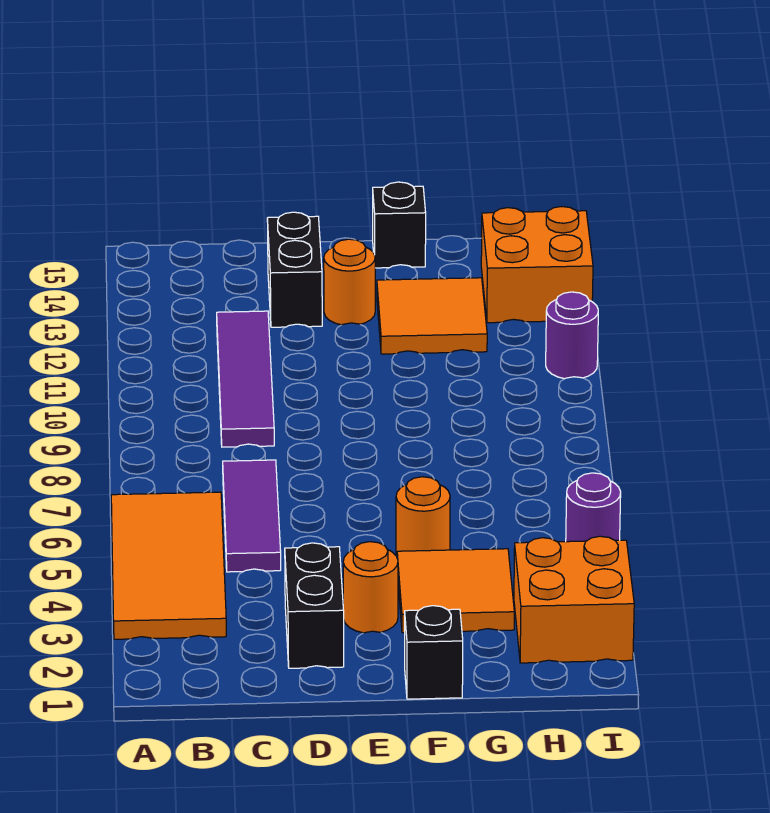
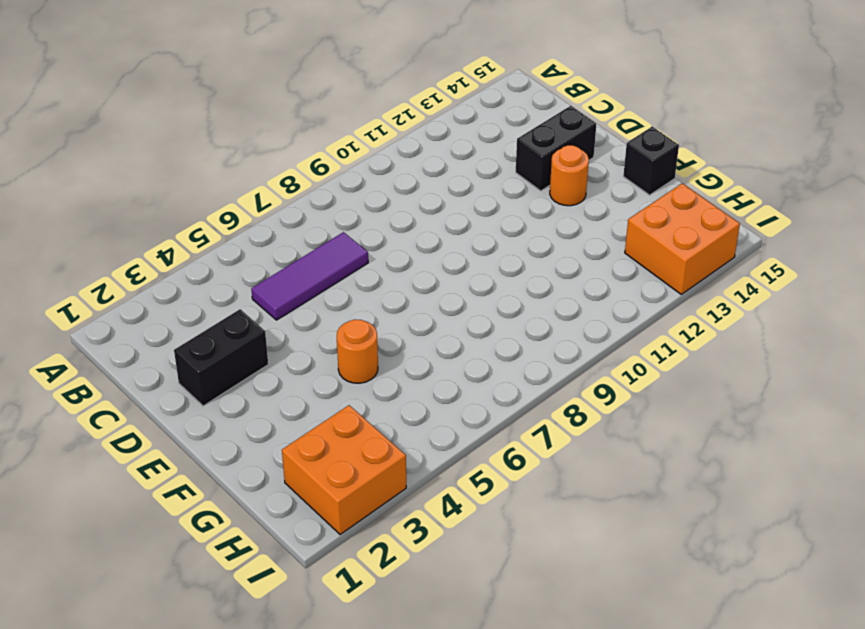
none -> orange 2x4 tile [111,492,226,639]
none -> purple 1x4 tile [217,311,274,447]
none -> orange 1x1 round brick [343,542,398,633]

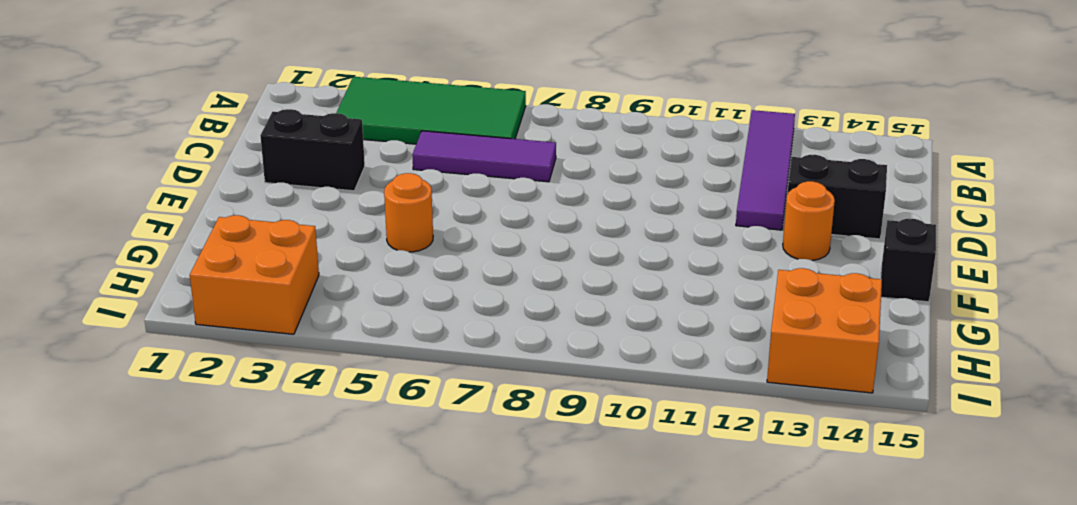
green 2x4 tile [337,77,526,144] -> orange 2x4 tile [111,492,226,639]
purple 1x4 tile [736,110,795,230] -> purple 1x4 tile turned to [217,311,274,447]
none -> orange 1x1 round brick [343,542,398,633]
none -> black 1x1 brick [405,606,463,699]
none -> orange 2x2 tile [397,549,514,633]

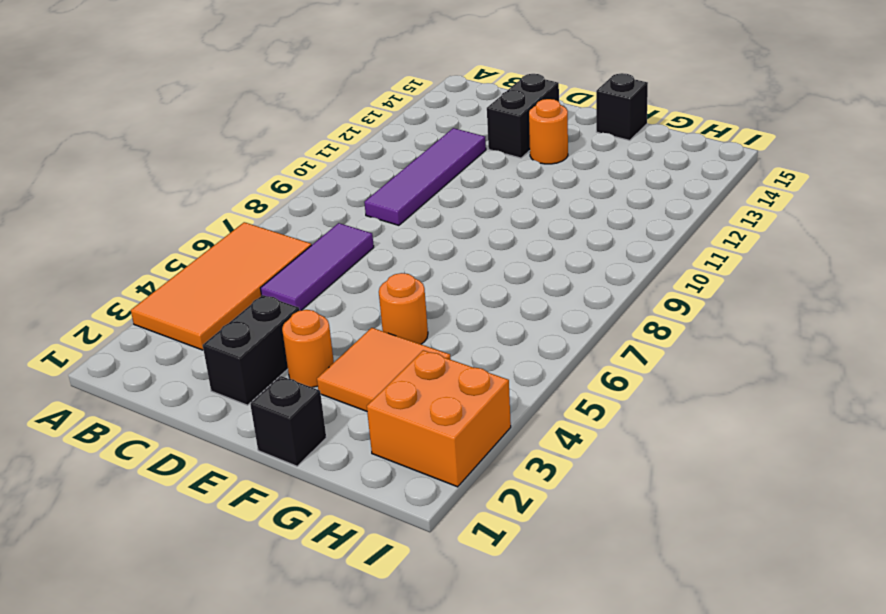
none -> orange 2x2 tile [377,278,487,354]
none -> orange 2x2 brick [481,207,593,323]
none -> purple 1x1 round brick [566,473,621,542]

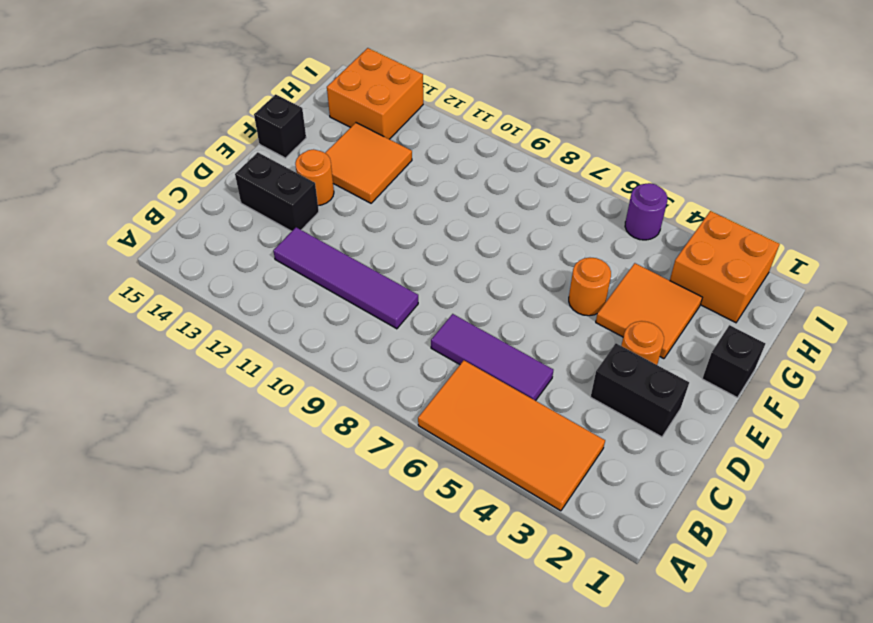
none -> purple 1x1 round brick [546,292,598,379]

